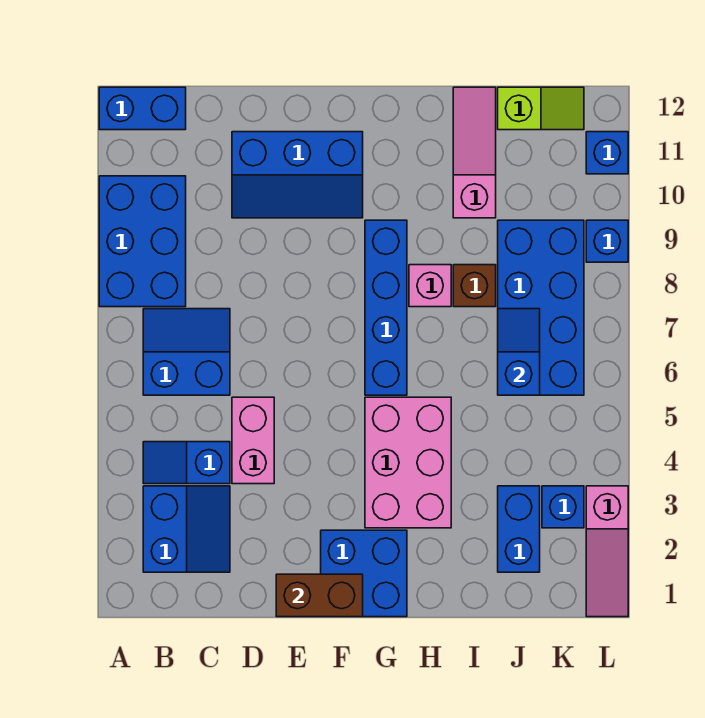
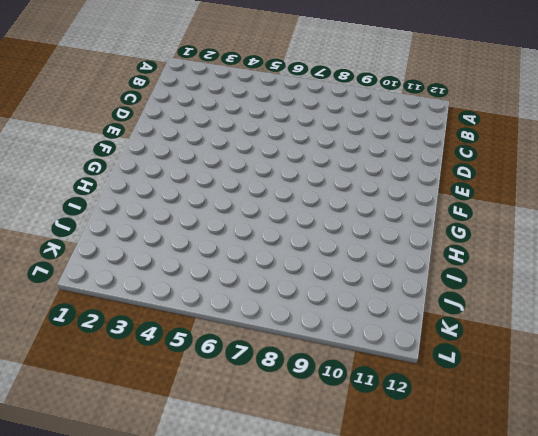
none -> blue 2x3 brick [99,176,186,307]
none -> blue 1x2 brick [99,87,186,130]
none -> blue 2x2 slope [143,486,230,572]

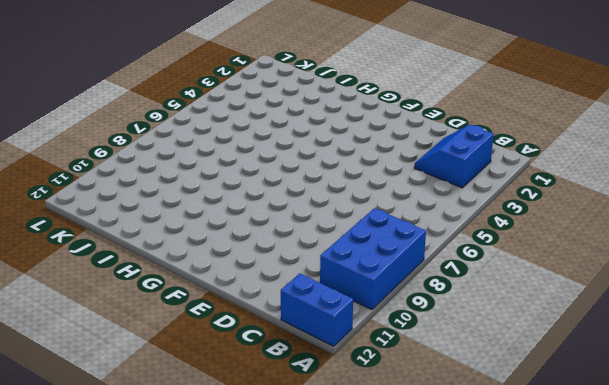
none -> blue 1x2 slope [143,442,230,484]
none -> blue 2x2 slope [143,309,230,395]
none -> pink 1x2 brick [232,397,274,484]

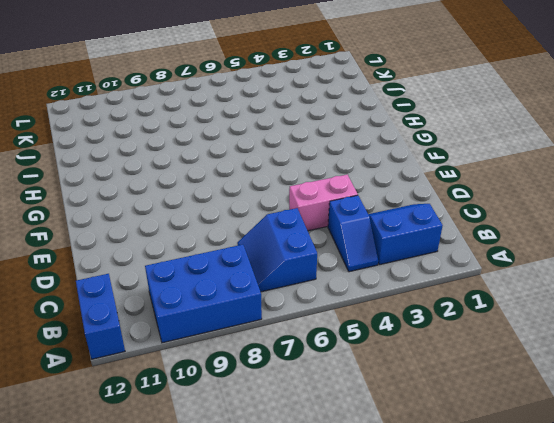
none -> blue 2x3 slope [232,132,363,218]
none -> blue 2x2 brick [321,530,407,617]
none -> pink 2x3 brick [365,397,451,528]

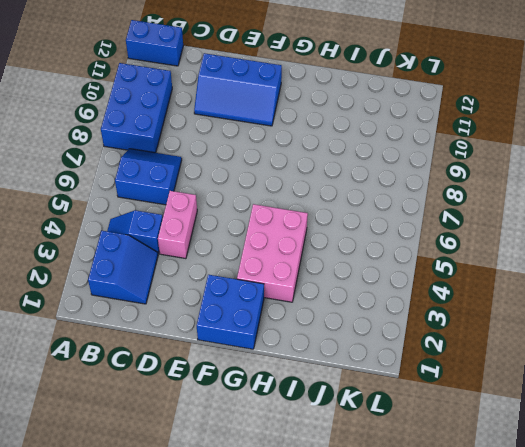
none -> blue 1x4 brick [365,220,407,395]
none -> pink 1x1 brick [409,265,451,307]
none -> brown 1x1 brick [453,265,496,307]

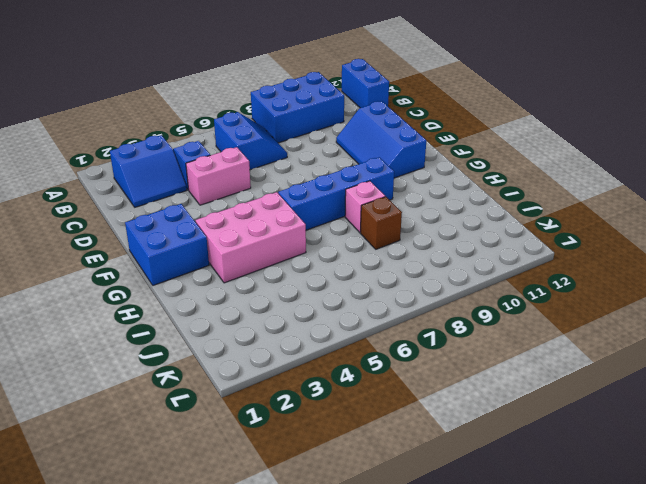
none -> pink 1x3 slope [453,87,496,218]
none -> blue 1x2 brick [498,486,540,572]
none -> blue 2x4 brick [498,220,584,395]

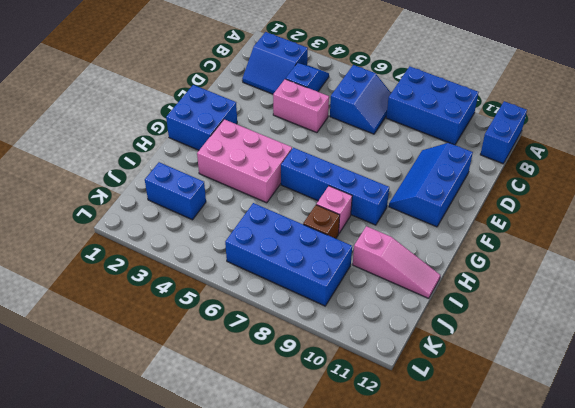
none -> lime 1x2 slope [498,87,584,130]
none -> blue 1x1 brick [542,486,584,528]
none -> pink 1x3 slope [586,486,628,617]

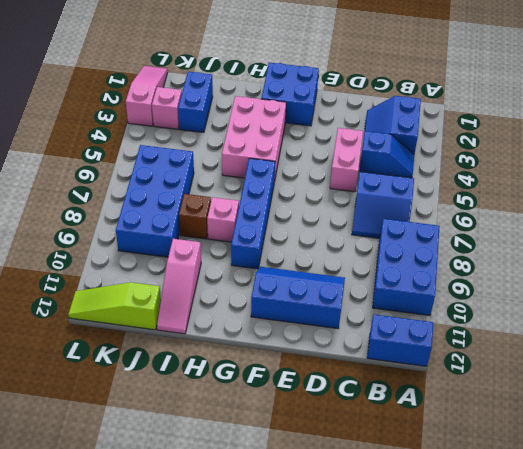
lime 1x3 slope [68,282,161,330] -> lime 1x2 slope [498,87,584,130]
pink 1x1 brick [152,87,182,129] -> blue 1x1 brick [542,486,584,528]
none -> blue 1x1 brick [586,220,628,262]
none -> blue 1x1 brick [586,132,628,174]
none -> brown 1x2 brick [276,574,363,617]

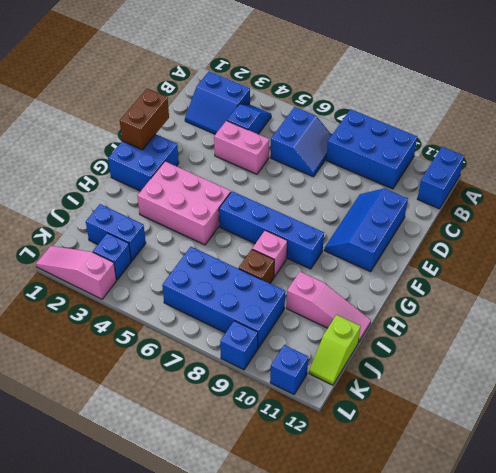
none -> blue 1x2 slope [498,309,540,395]

